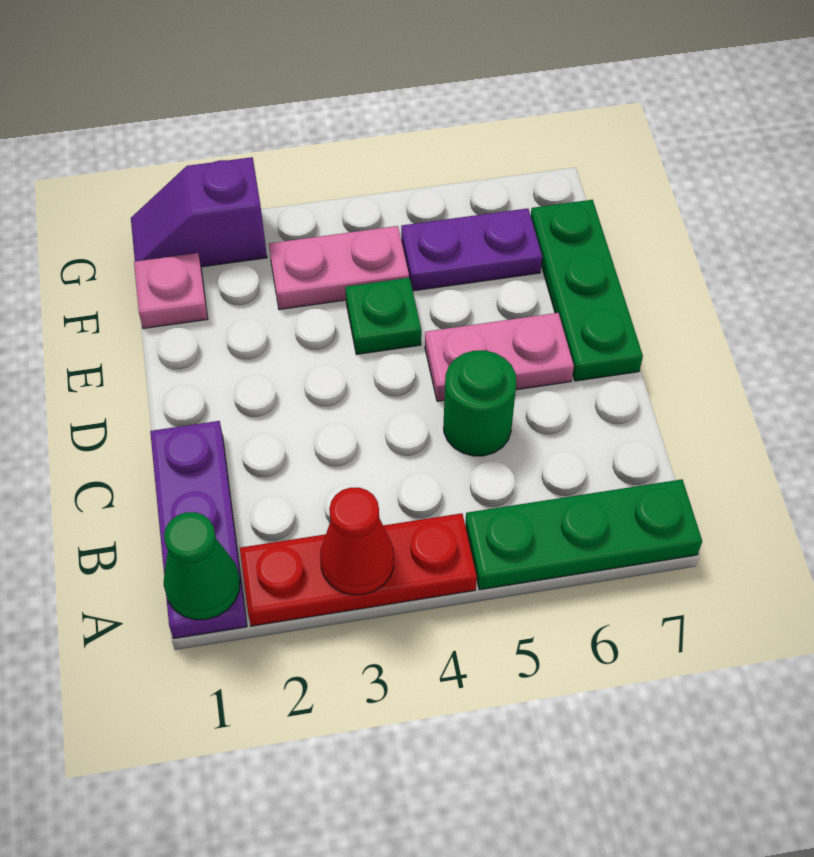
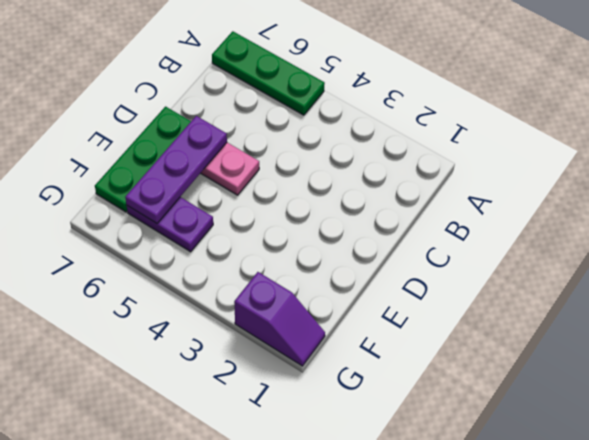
purple 1x3 plate [125,116,227,223] -> purple 1x3 plate moved to [150,421,247,639]
none -> red 1x3 plate [240,513,477,626]
none -> green 1x1 round brick [444,350,517,456]
none -> green 1x1 plate [345,278,421,354]

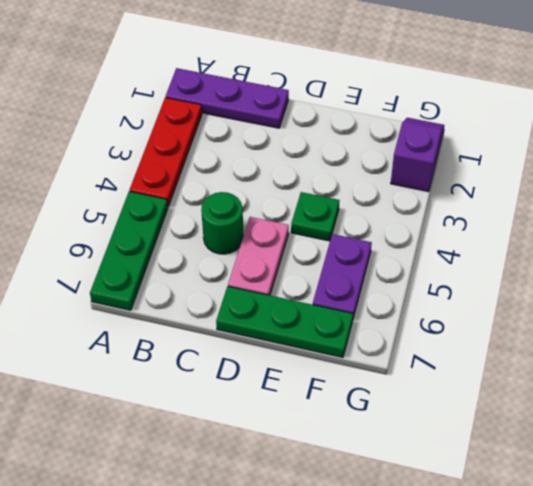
none -> pink 1x1 plate [134,253,208,328]
none -> pink 1x2 plate [269,226,409,310]
none -> green 1x1 cone [164,512,240,620]

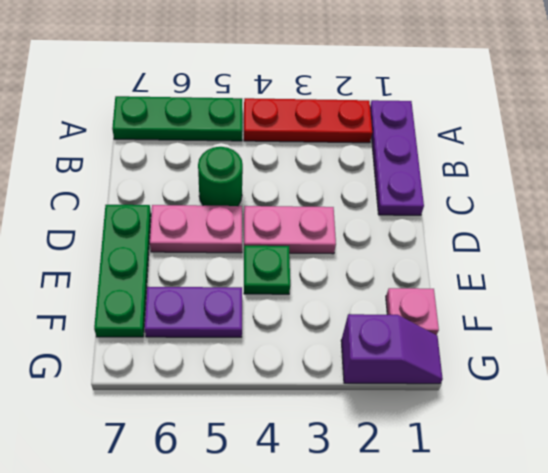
pink 1x2 plate [244,206,336,254] -> pink 1x2 plate moved to [269,226,409,310]
none -> green 1x1 cone [164,512,240,620]
none -> red 1x1 cone [320,488,394,595]

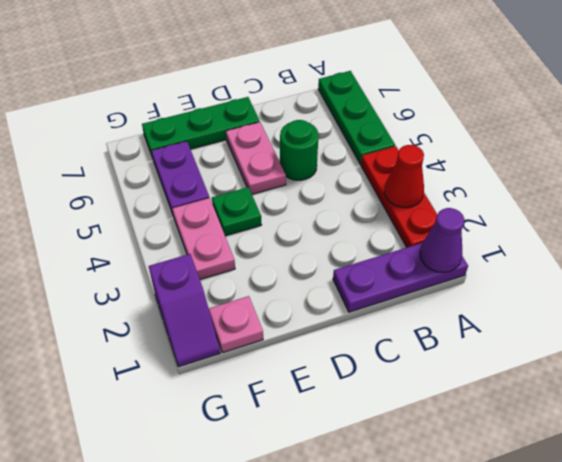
purple 1x1 cone [420,208,464,272] -> green 1x1 cone [164,512,240,620]

